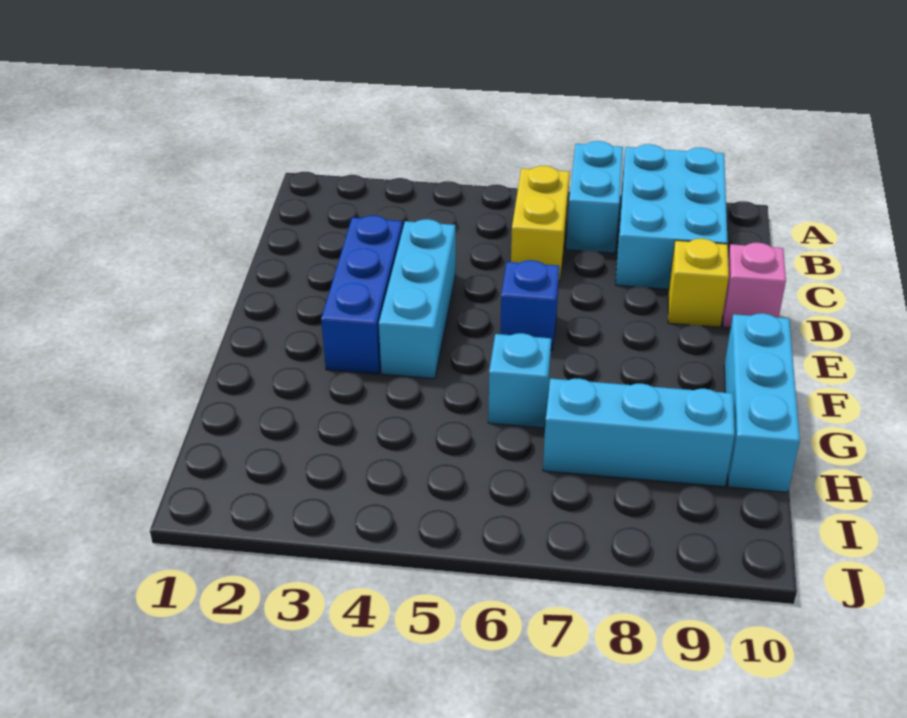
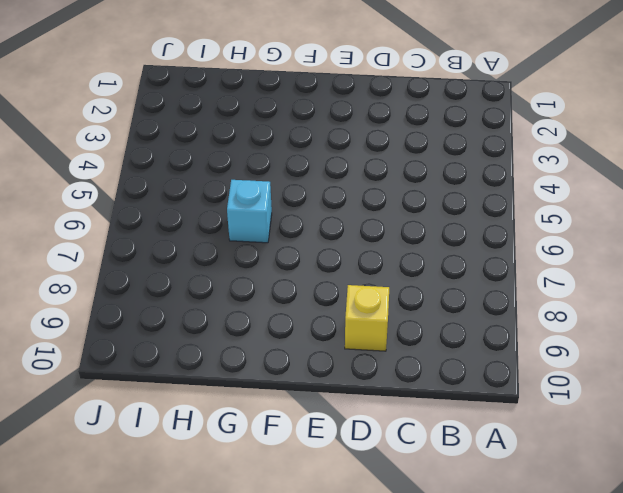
none -> cyan 1x2 brick [566,141,623,253]
none -> cyan 2x3 brick [616,144,728,289]

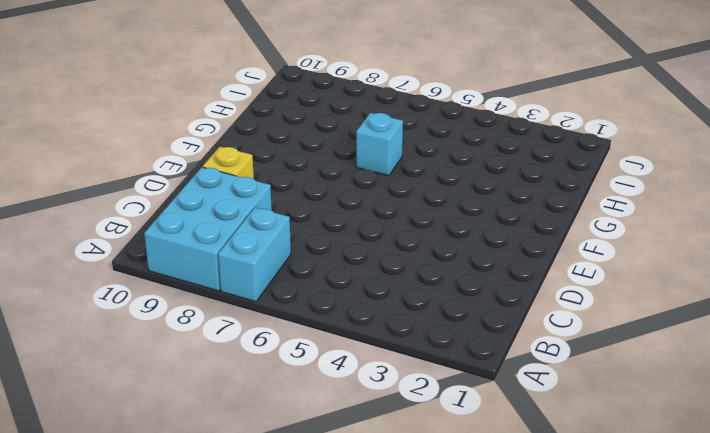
none -> yellow 1x2 brick [511,166,570,281]
none -> blue 1x3 brick [321,216,403,374]

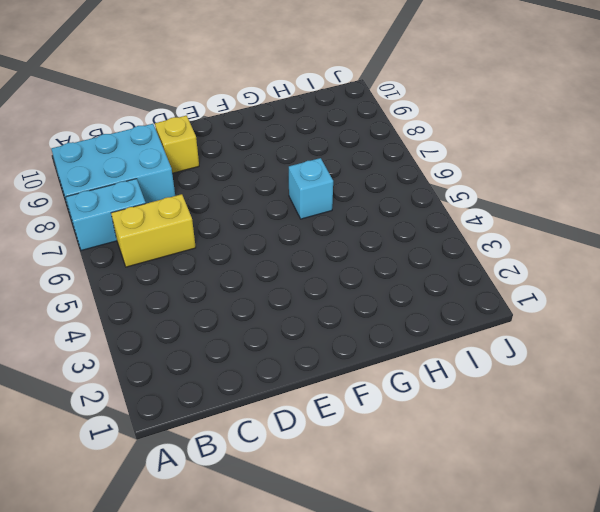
none -> blue 1x3 brick [321,216,403,374]
none -> cyan 1x3 brick [379,219,456,379]

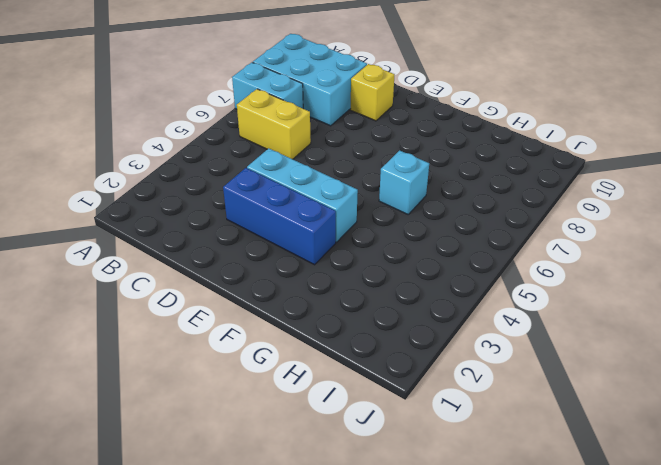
none -> pink 1x1 brick [723,243,786,328]
none -> blue 1x1 brick [500,260,559,350]

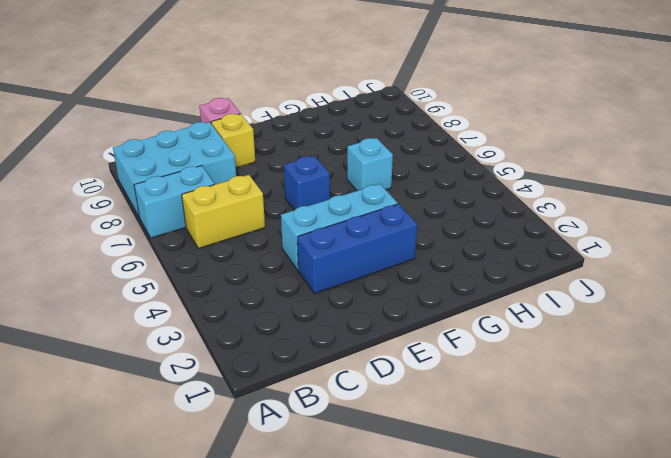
none -> cyan 1x3 brick [724,313,800,492]
none -> cyan 1x3 brick [543,378,735,487]

